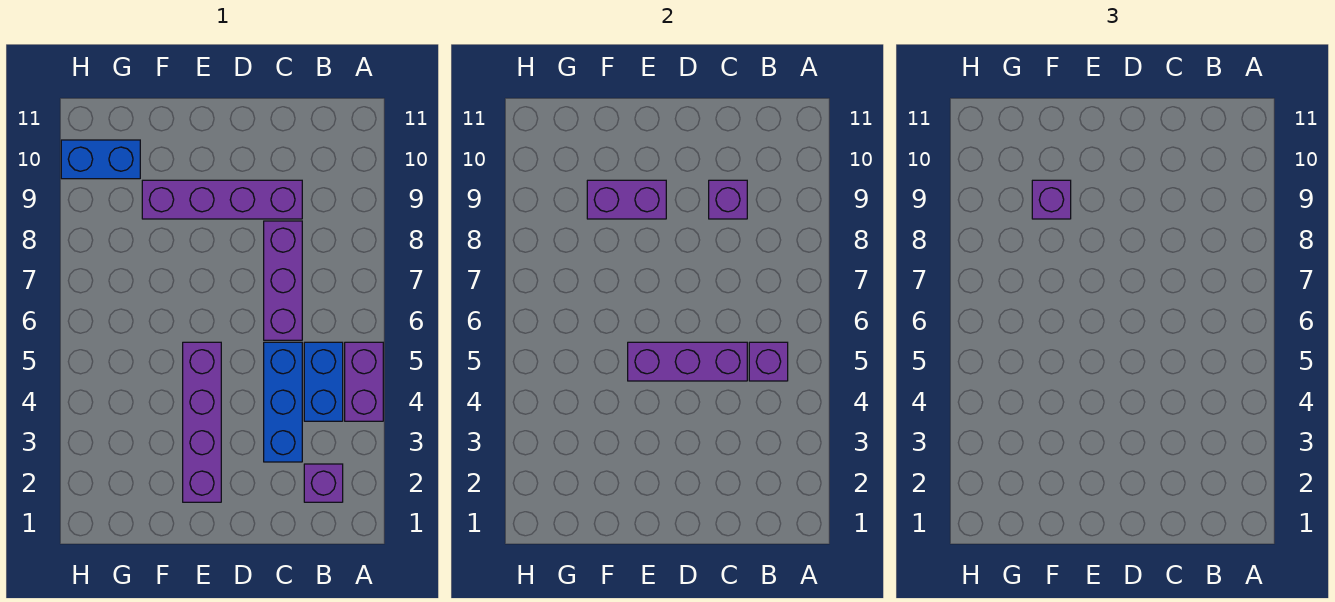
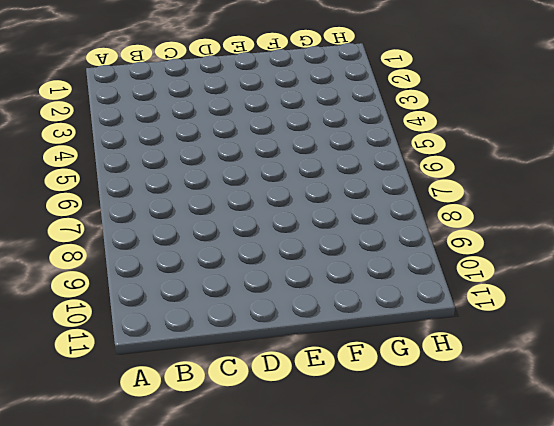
none -> purple 1x2 brick [345,342,383,421]
none -> purple 1x1 brick [304,464,343,502]
none -> blue 1x2 brick [304,342,343,421]

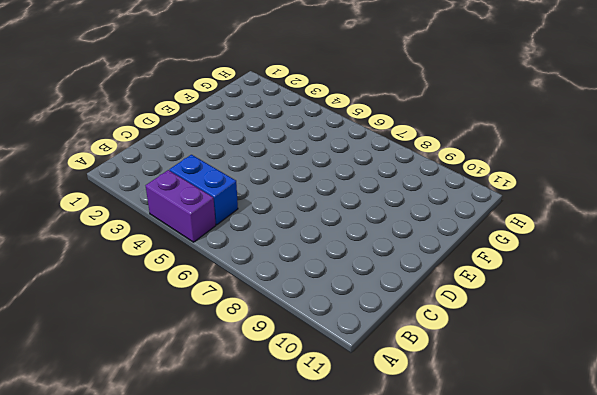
none -> purple 1x1 brick [304,464,343,502]
none -> blue 1x3 brick [264,342,302,462]
none -> purple 1x3 brick [264,221,302,340]

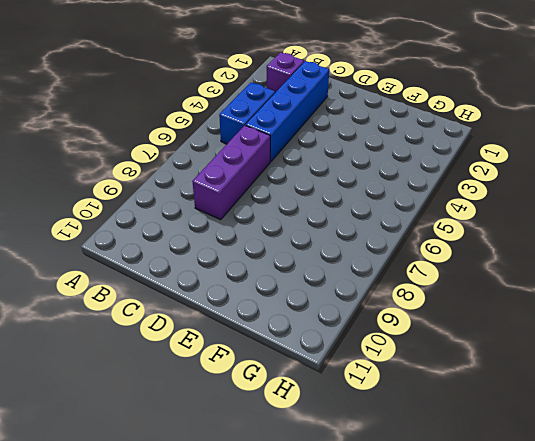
blue 1x4 brick [246,61,329,162] -> blue 1x3 brick [264,342,302,462]
none -> purple 1x2 brick [345,342,383,421]
none -> purple 1x4 brick [142,180,302,219]
none -> purple 1x4 brick [183,342,221,502]

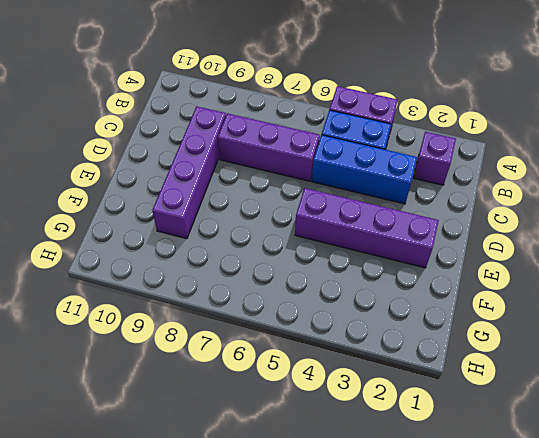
none -> blue 1x2 brick [61,140,140,179]
none -> purple 1x1 brick [749,342,788,381]
none -> purple 1x3 brick [628,342,747,381]

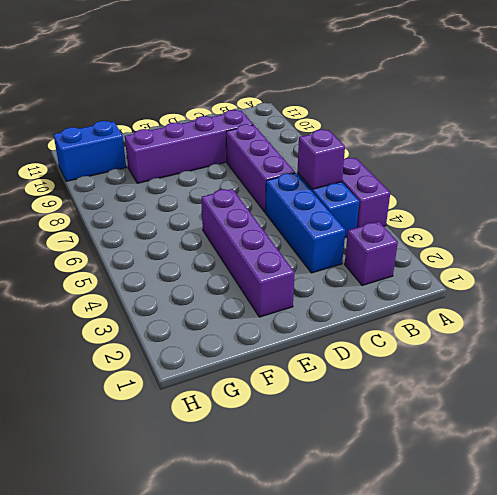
none -> purple 1x3 brick [628,342,747,381]
none -> purple 1x1 brick [709,180,747,219]
none -> purple 1x2 brick [587,180,666,219]

